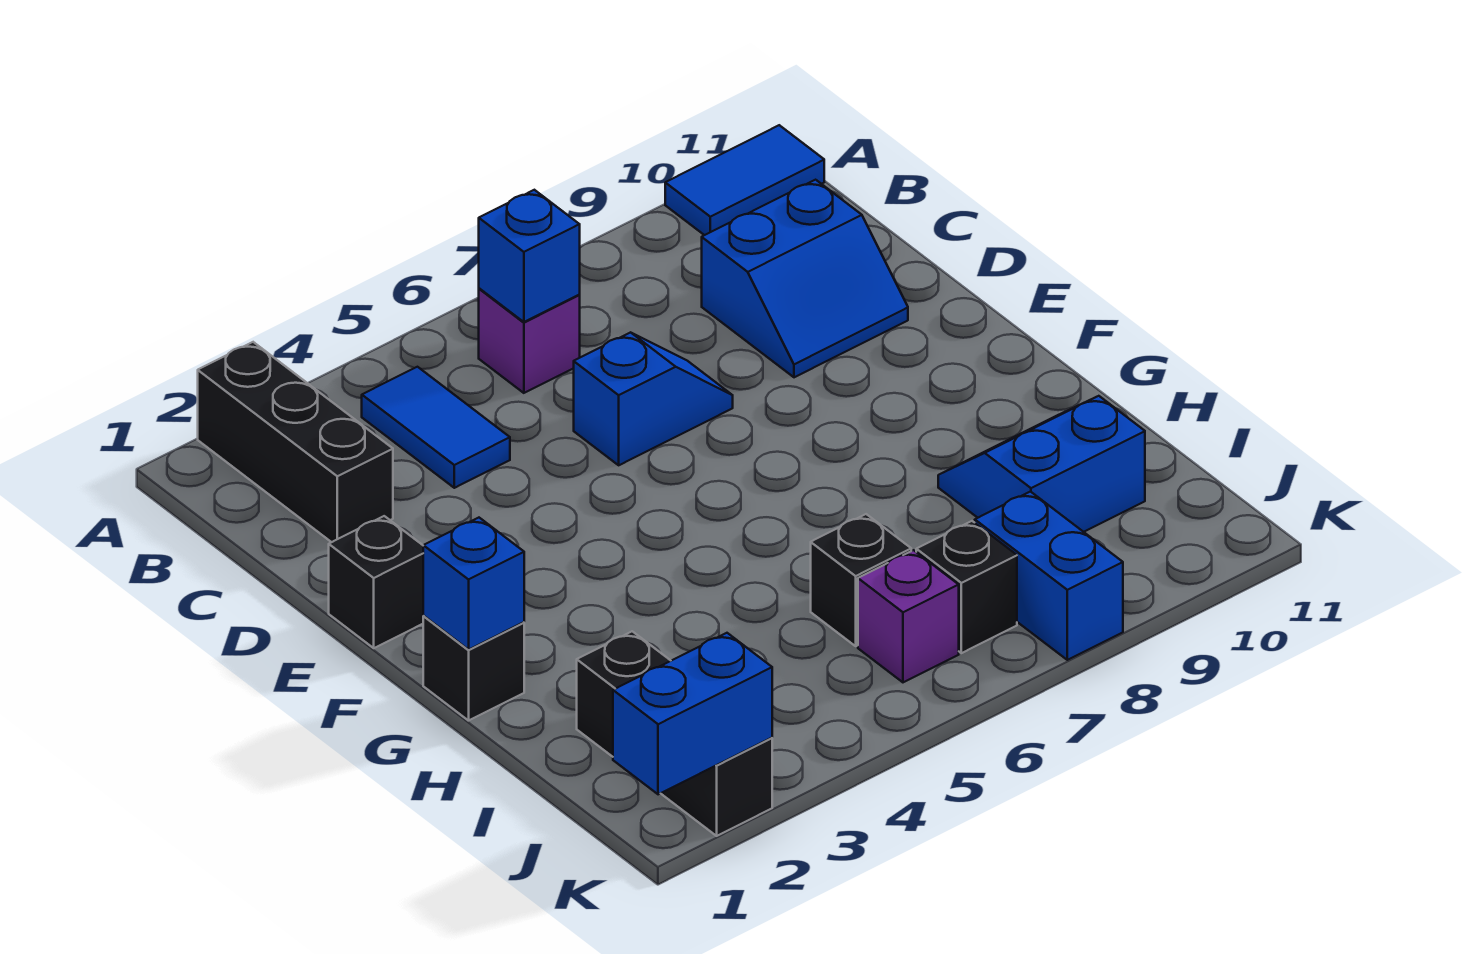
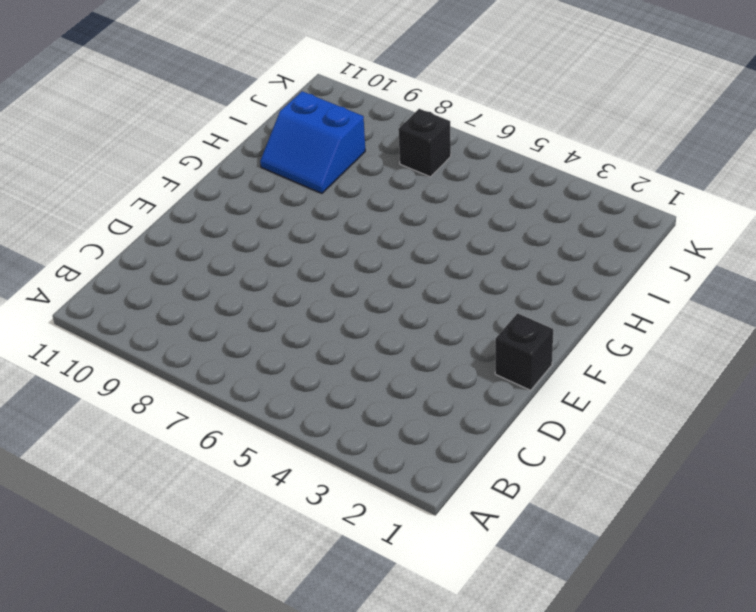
none -> black 1x3 brick [198,342,393,542]
none -> blue 1x2 tile [665,125,824,235]
none -> blue 1x2 tile [362,367,510,488]

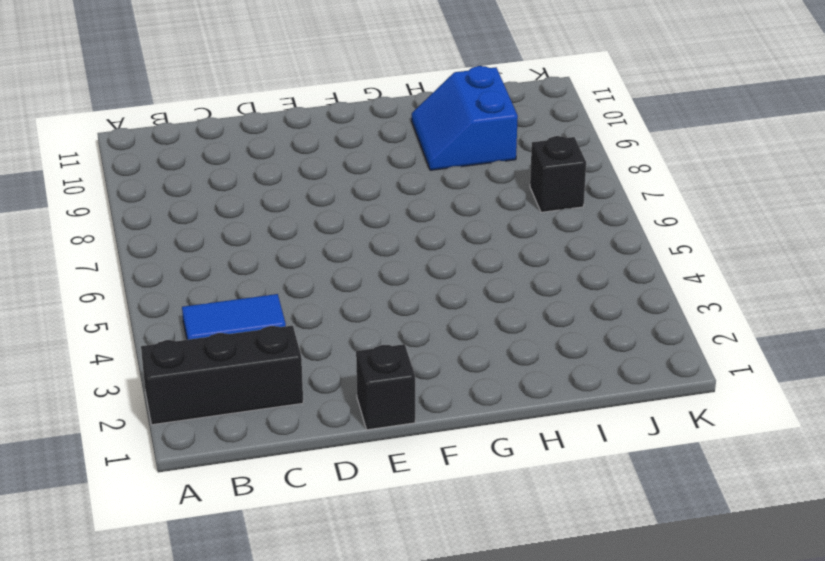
none -> blue 1x2 tile [665,125,824,235]
none -> purple 1x1 brick [479,288,580,393]
none -> blue 2x2 slope [702,180,908,377]

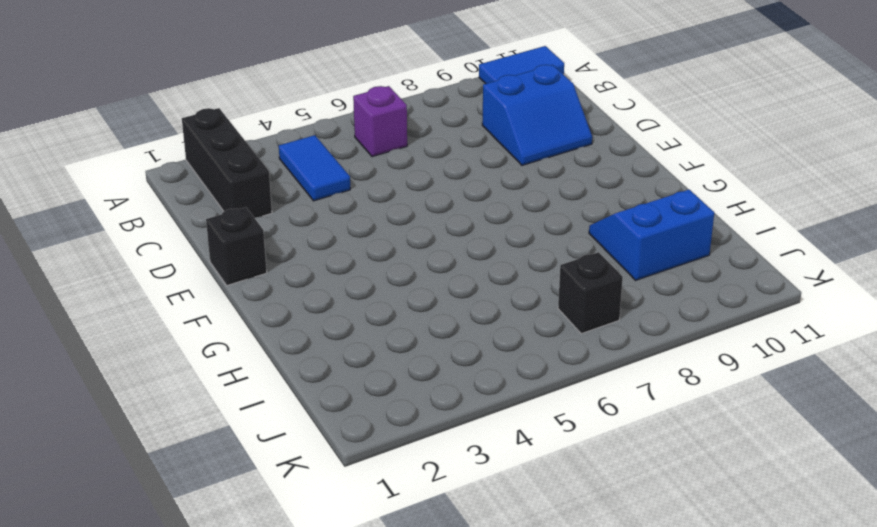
none -> blue 1x2 slope [574,332,733,465]
none -> black 1x1 brick [423,616,524,721]
none -> black 1x3 brick [577,631,772,836]

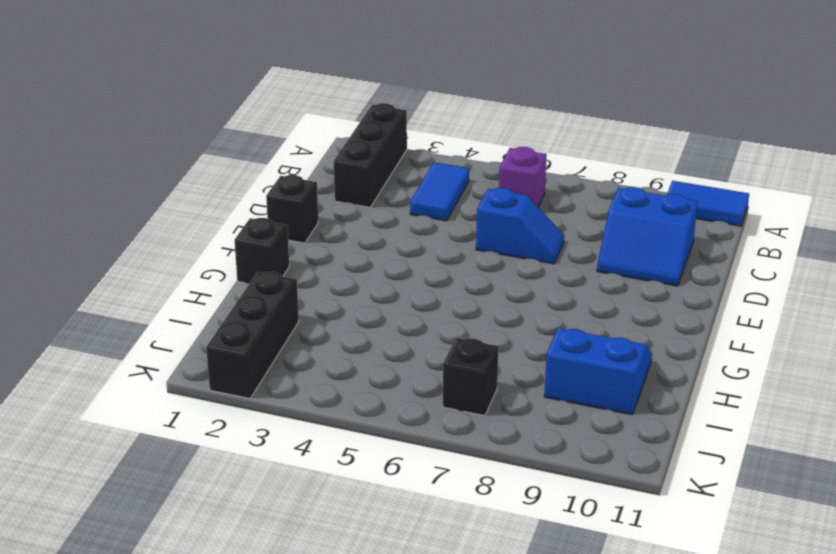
none -> black 1x1 brick [811,514,911,646]
none -> purple 1x1 brick [858,550,959,682]
none -> blue 1x2 brick [975,492,1123,660]

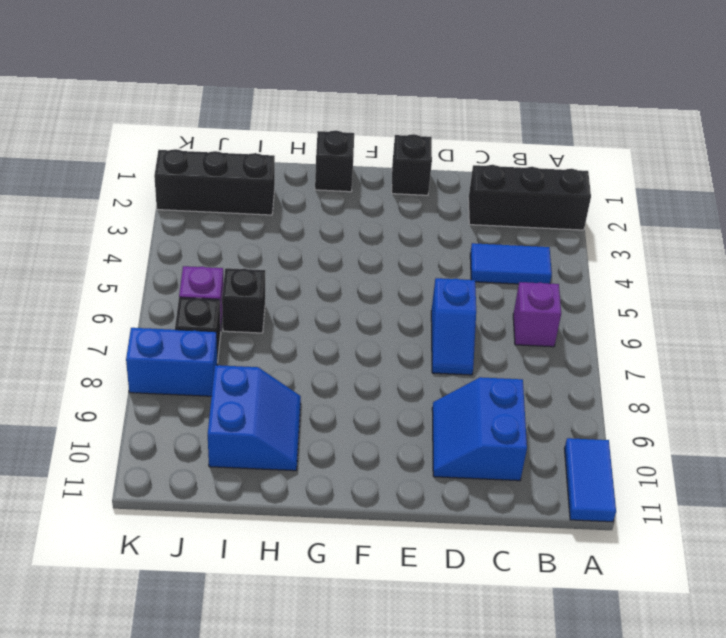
none -> blue 1x1 brick [479,190,580,322]
none -> blue 1x1 brick [423,518,524,650]
none -> blue 1x2 brick [613,633,772,794]

